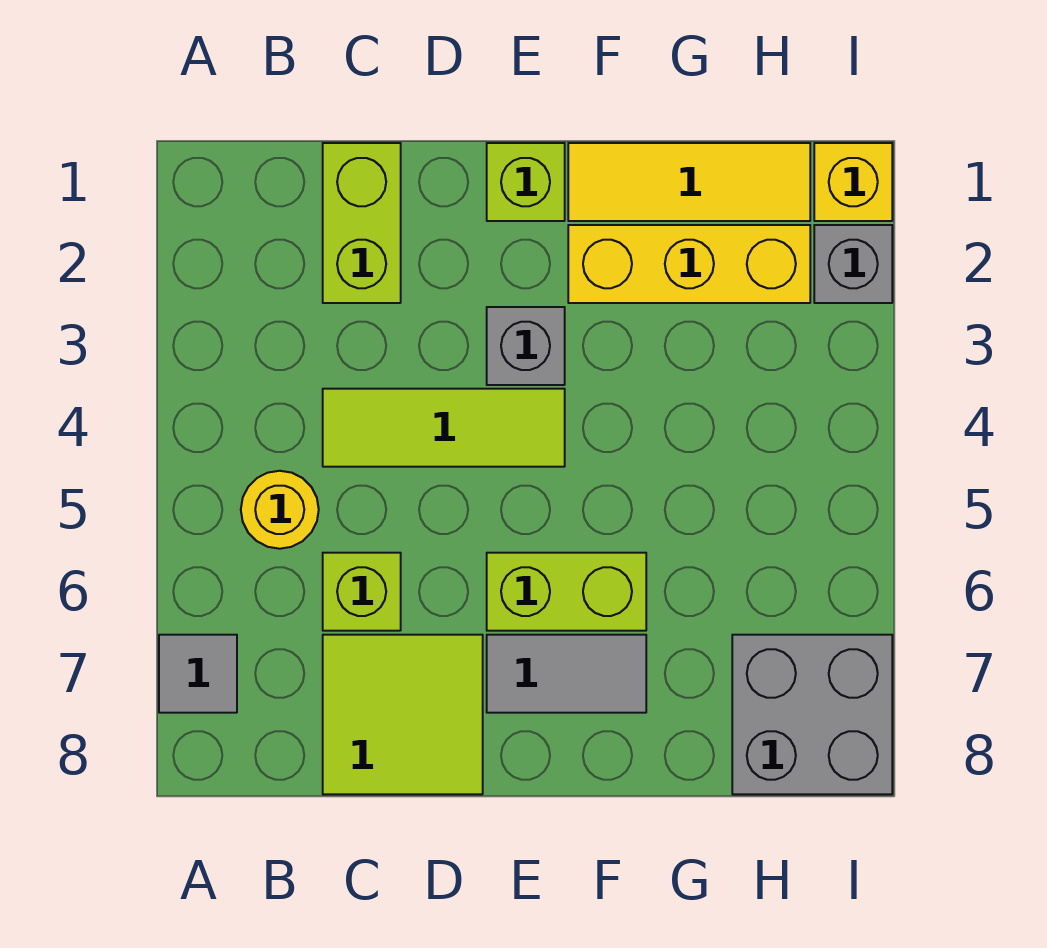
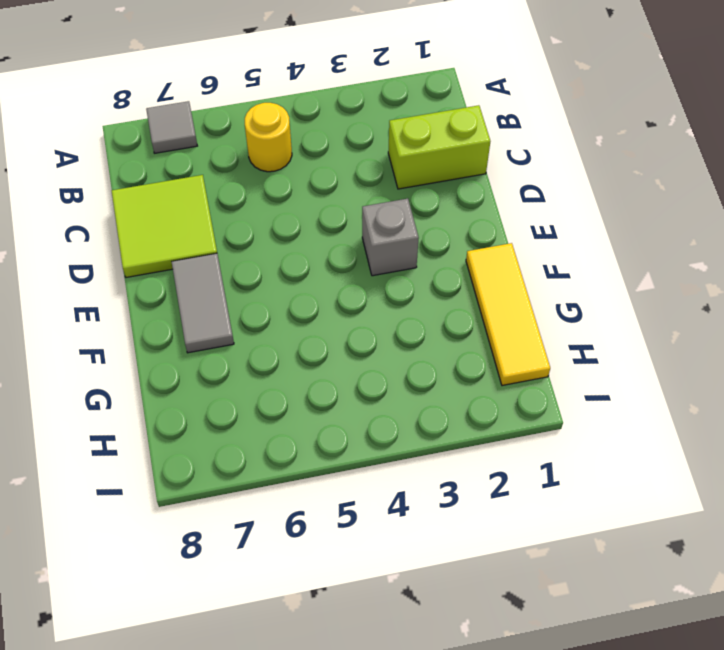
none -> lime 1x3 tile [323,389,565,467]
none -> lime 1x1 brick [323,553,401,631]
none -> lime 1x1 brick [487,143,565,221]

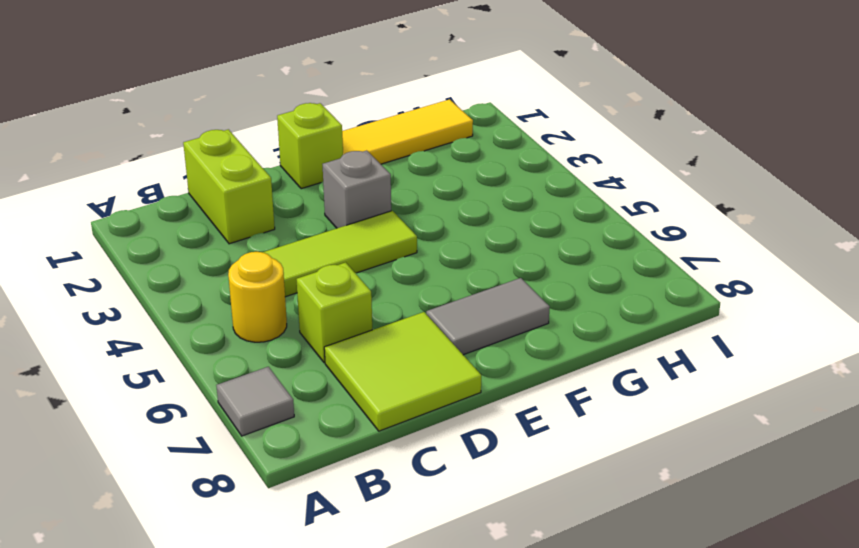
none -> lime 1x2 brick [487,553,646,631]
none -> yellow 1x3 brick [568,225,810,303]
none -> grey 2x2 brick [732,635,892,794]

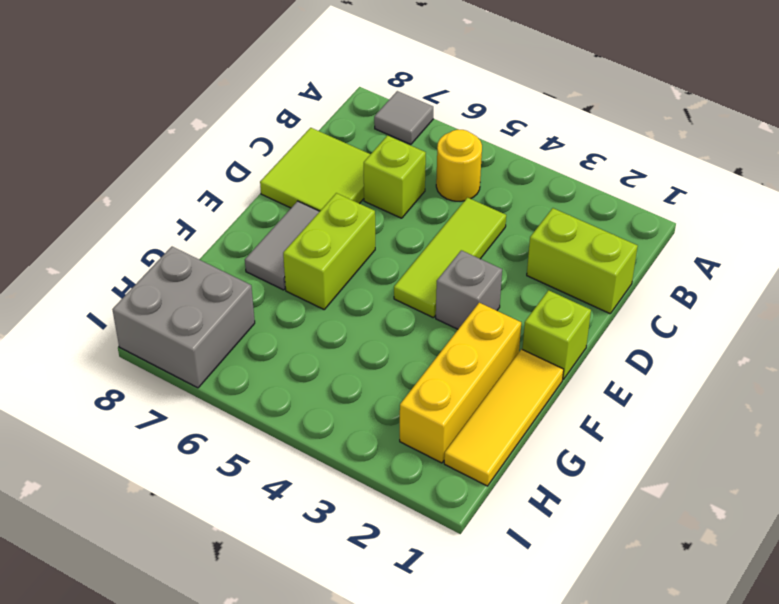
none -> yellow 1x1 brick [814,143,892,221]
none -> grey 1x1 brick [814,225,892,303]

